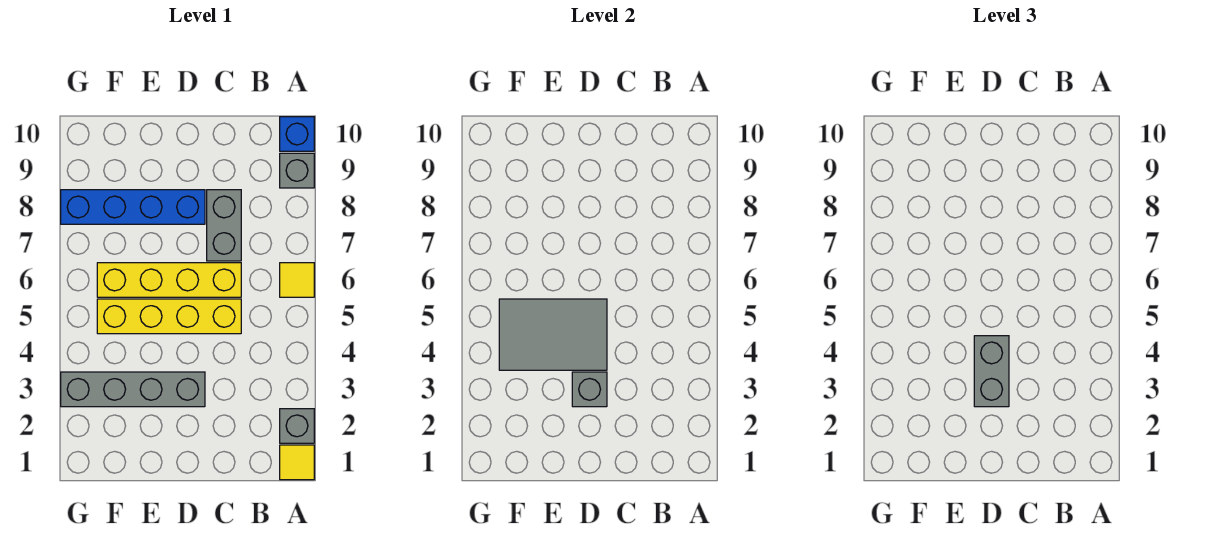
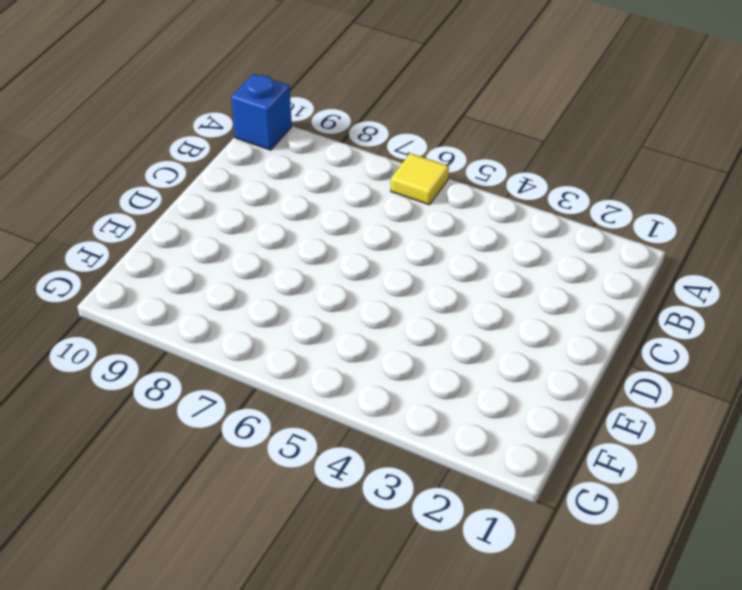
none -> yellow 1x1 tile [280,445,314,480]
none -> grey 1x1 brick [280,409,314,443]
none -> grey 1x1 brick [280,153,314,188]

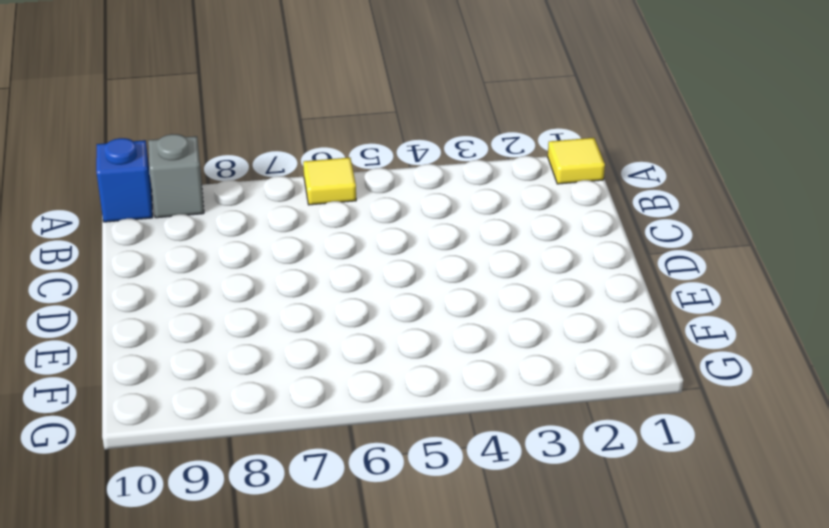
none -> grey 1x1 brick [280,409,314,443]
none -> yellow 1x4 brick [97,299,241,334]
none -> yellow 1x4 brick [97,263,241,297]

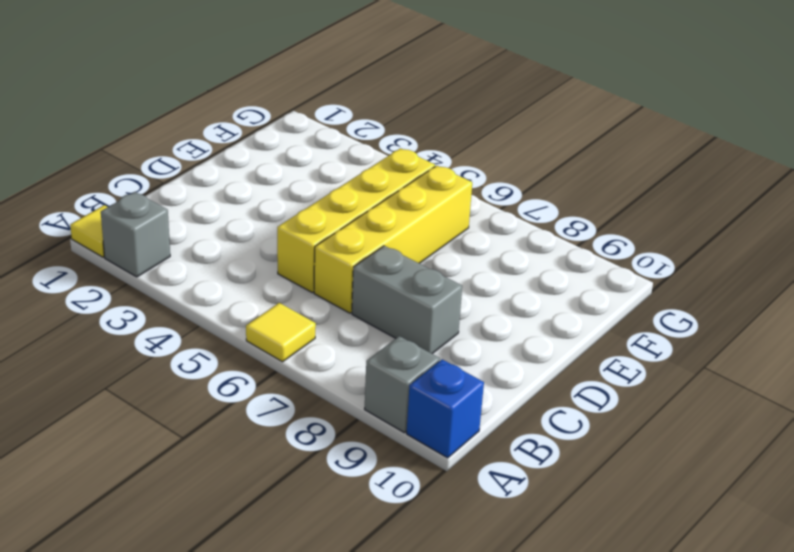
none -> grey 1x4 brick [61,372,205,407]
none -> blue 1x4 brick [61,190,205,224]
none -> grey 1x1 brick [572,372,607,407]

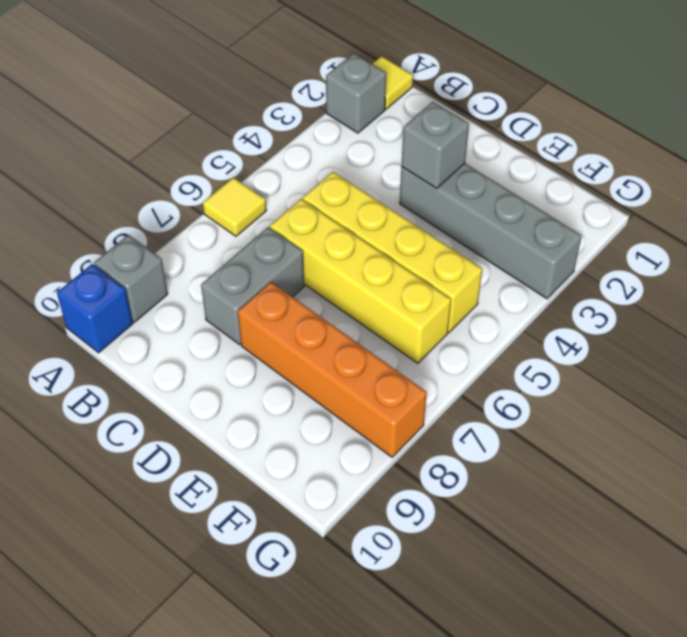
orange 1x4 brick [238,282,427,457] -> blue 1x4 brick [61,190,205,224]
none -> grey 2x3 tile [499,299,607,370]
none -> grey 1x2 brick [974,336,1009,407]

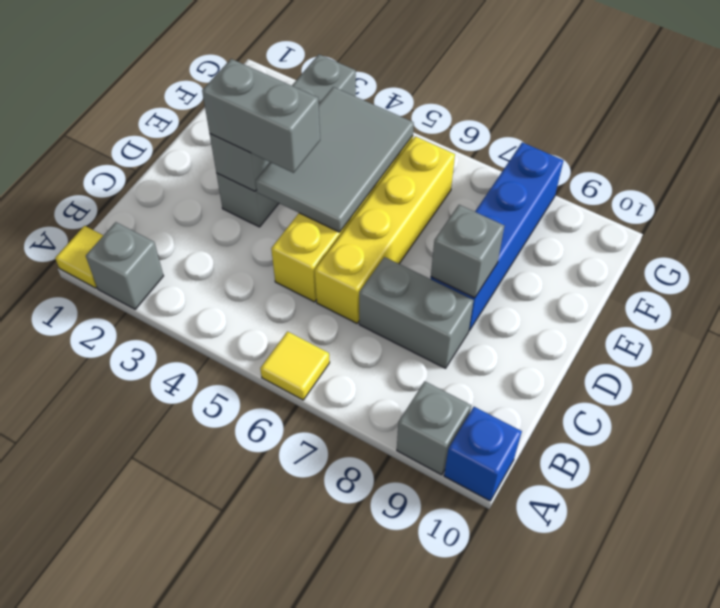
grey 1x1 brick [431,205,504,298] -> none

